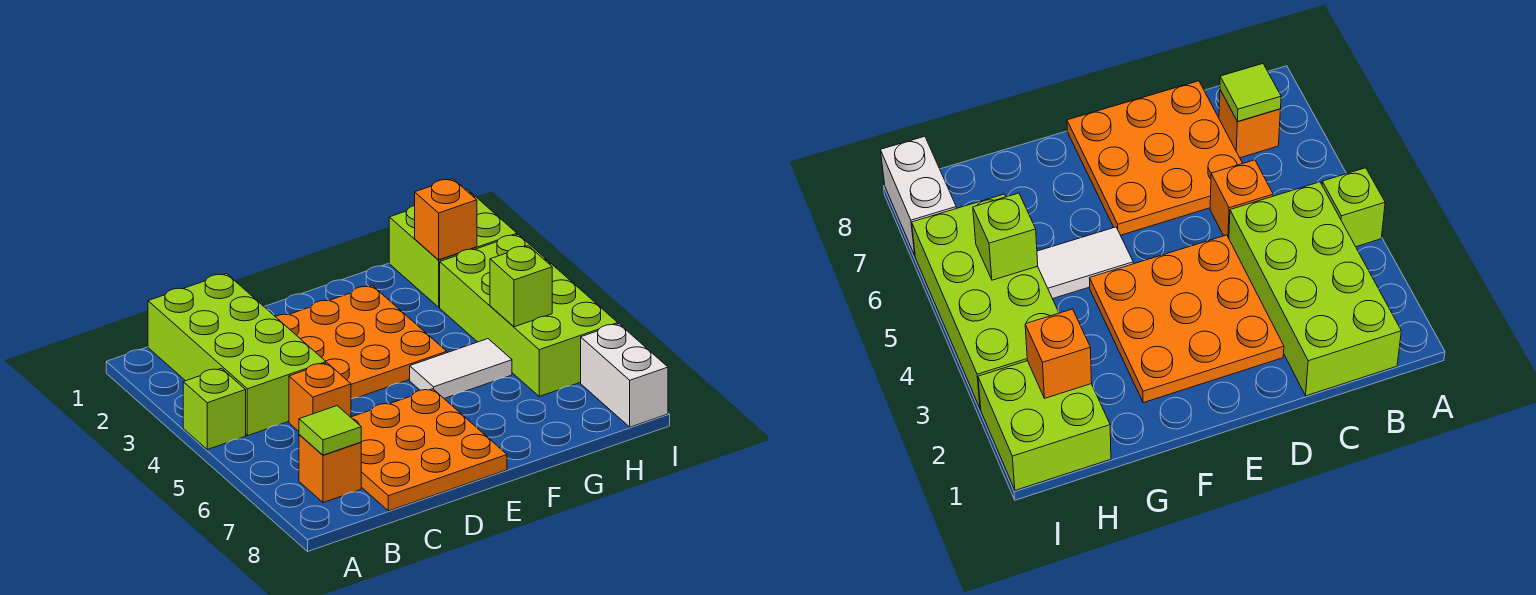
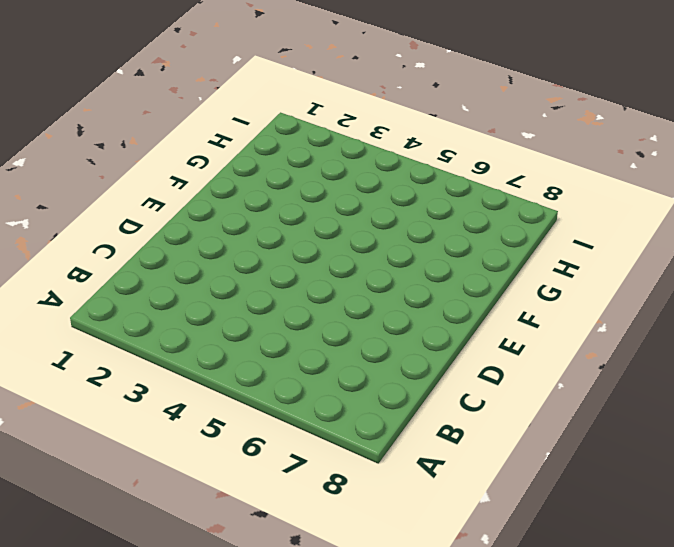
none -> lime 1x1 brick [183,368,246,450]
none -> lime 2x4 brick [148,274,326,436]
none -> orange 1x1 brick [299,435,361,503]

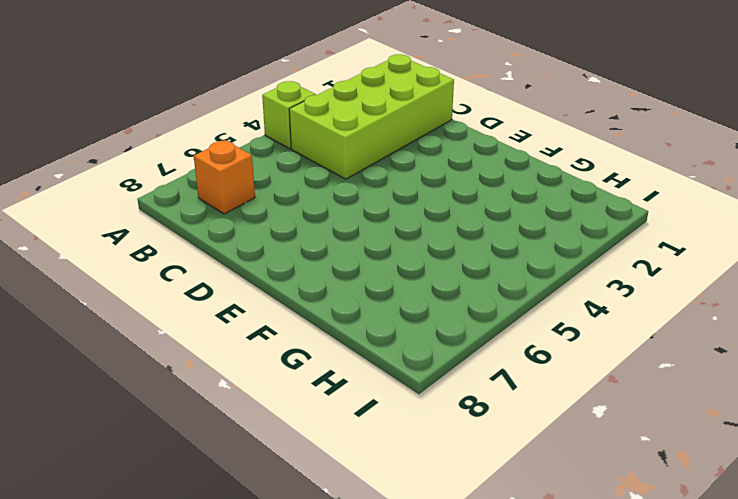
none -> orange 1x1 brick [289,363,351,431]
none -> orange 3x3 plate [351,389,507,511]
none -> orange 3x3 plate [275,286,447,399]

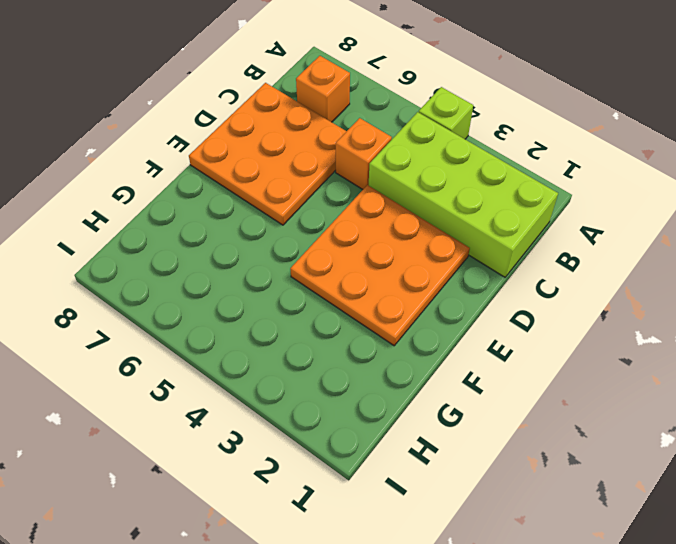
none -> white 1x2 tile [410,339,512,398]
none -> lime 2x2 brick [389,190,517,307]
none -> lime 2x4 brick [440,235,618,396]

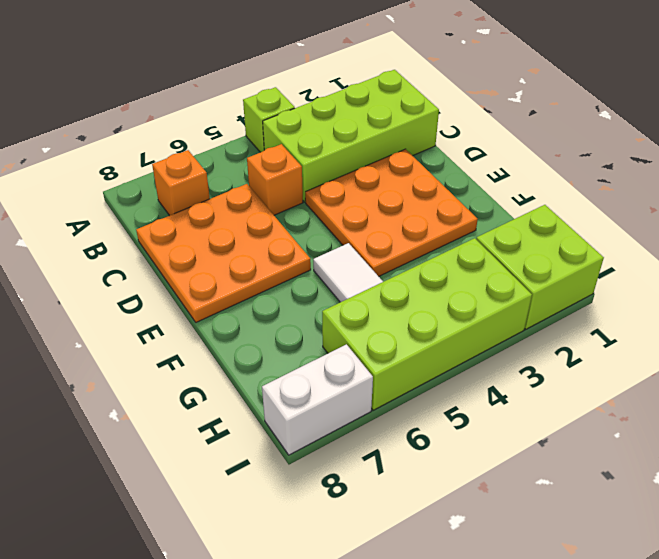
none -> lime 1x1 tile [299,406,361,455]
none -> orange 1x1 brick [415,179,477,260]
none -> lime 1x1 brick [490,246,552,327]

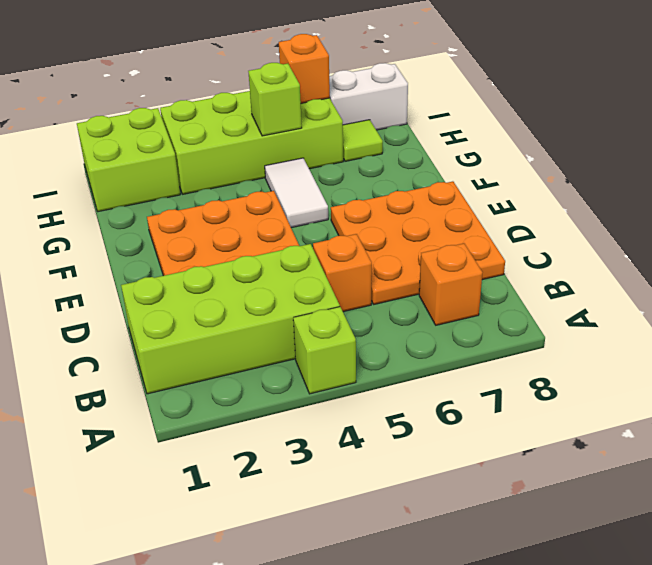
lime 1x1 tile [343,120,383,161] -> lime 1x1 tile moved to [299,406,361,455]
orange 1x1 brick [279,34,330,103] -> orange 1x1 brick moved to [415,179,477,260]

